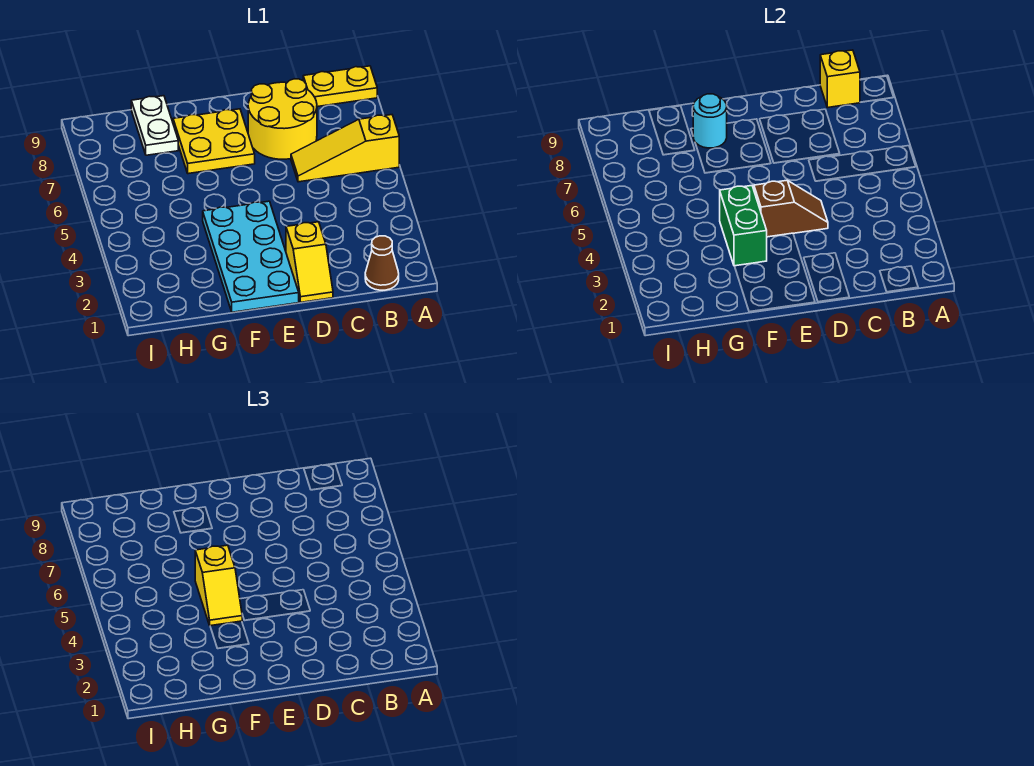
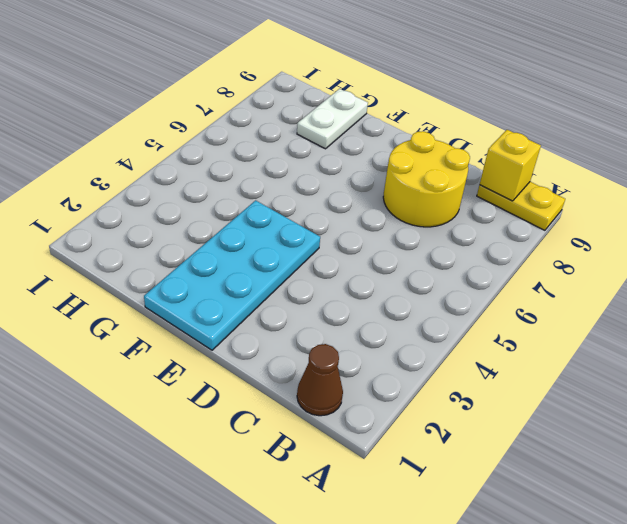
none -> yellow 1x3 slope [291,115,399,182]
none -> yellow 1x2 slope [286,222,333,302]
none -> yellow 2x2 plate [173,109,255,174]

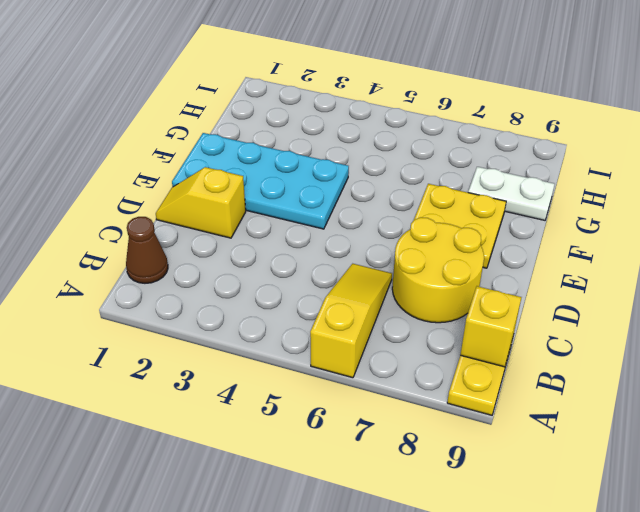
none -> brown 1x2 slope [754,180,828,237]
none -> green 1x2 brick [720,186,767,266]
none -> cyan 1x1 round brick [693,94,727,148]

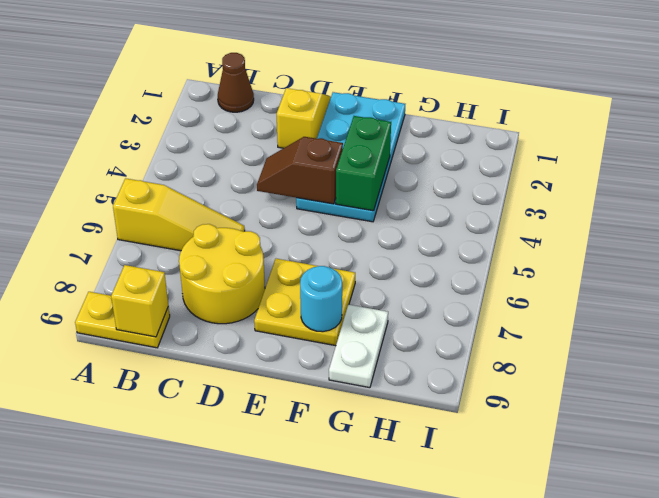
none -> yellow 1x2 slope [195,545,242,626]

